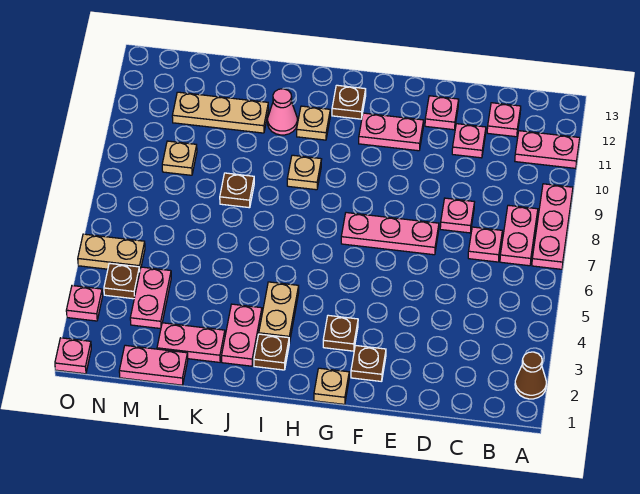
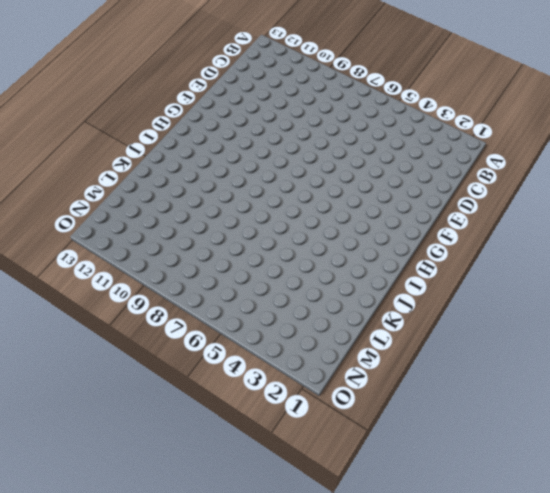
none -> brown 1x1 cone [515,352,546,399]
none -> pink 1x3 plate [532,184,573,269]
none -> pink 1x2 plate [515,131,580,168]
none -> pink 1x2 plate [500,205,538,266]

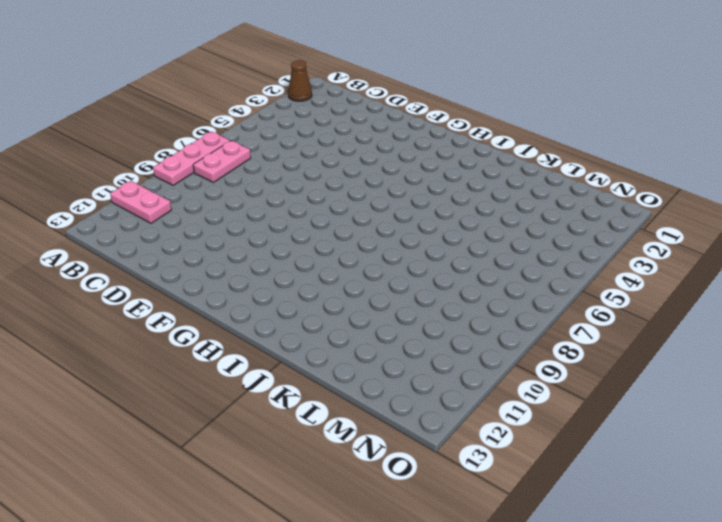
none -> pink 1x1 plate [468,227,502,262]
none -> pink 1x1 plate [487,103,521,137]
none -> pink 1x1 plate [440,198,474,233]
none -> pink 1x1 plate [452,124,486,158]

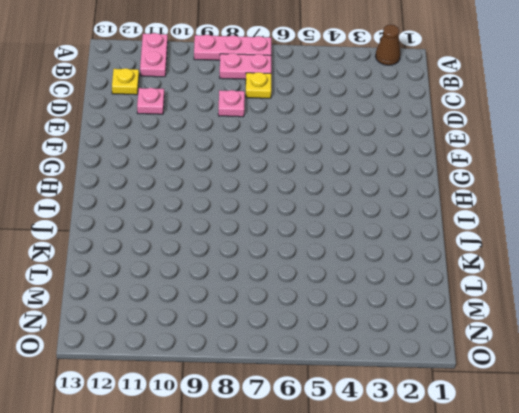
yellow 1x1 plate [246,72,271,98] -> pink 1x1 plate [468,227,502,262]
yellow 1x1 plate [112,68,139,95] -> pink 1x1 plate [487,103,521,137]
none -> pink 1x3 plate [341,213,439,255]
none -> pink 1x1 plate [425,96,459,130]
none -> brown 1x1 plate [351,346,386,382]
none -> pink 1x2 plate [359,113,424,151]

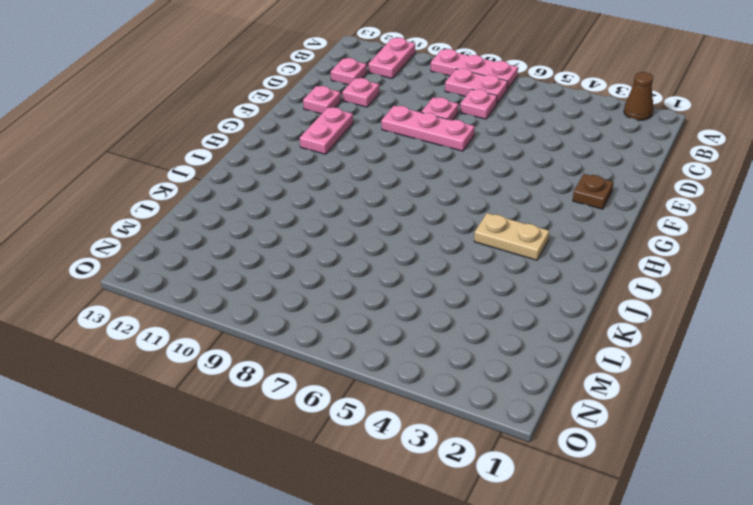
pink 1x3 plate [381,106,475,151] -> pink 1x3 plate turned to [341,213,439,255]
none -> tan 1x1 plate [314,368,349,404]
none -> brown 1x1 plate [323,315,358,351]
none -> brown 1x1 plate [332,85,366,119]
none -> brown 1x1 plate [254,334,289,370]

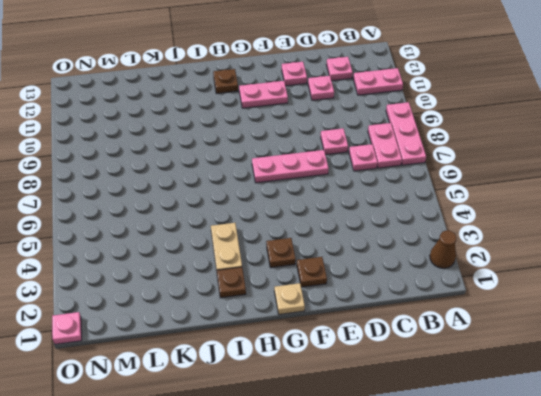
none -> tan 1x1 plate [287,155,322,190]
none -> tan 1x1 plate [297,106,330,140]
none -> pink 1x2 plate [222,304,262,366]
none -> pink 1x1 cone [268,89,297,135]

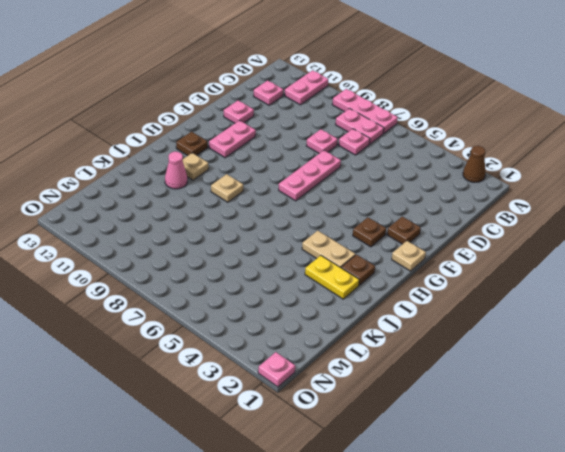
yellow 1x2 plate [305,256,359,299] -> pink 1x2 plate [222,304,262,366]
none -> pink 1x1 plate [452,124,486,158]
none -> pink 1x2 plate [157,323,225,362]
none -> brown 1x1 plate [220,173,254,208]
none -> tan 1x3 plate [172,92,269,133]

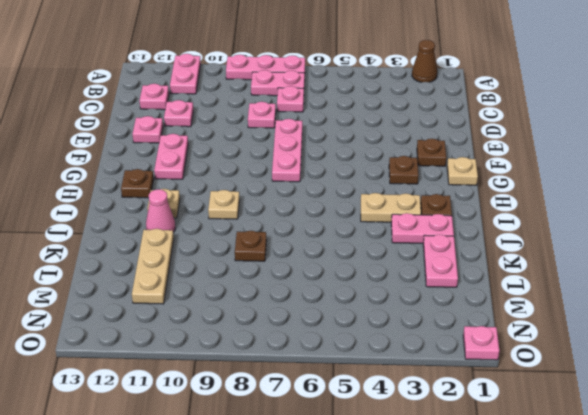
none -> pink 1x2 plate [119,345,188,385]
none -> pink 1x2 plate [130,267,171,329]
none -> tan 1x1 plate [162,141,197,175]
none -> brown 1x1 plate [104,263,140,299]

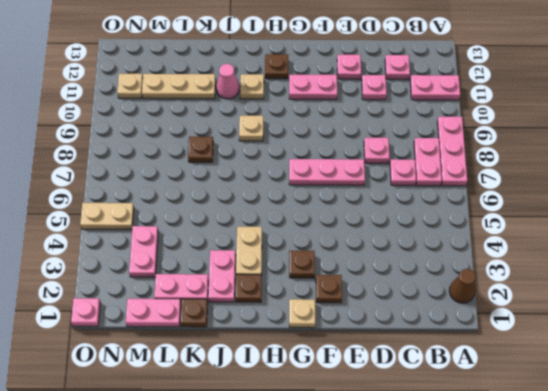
brown 1x1 plate [180,299,208,327] -> brown 1x1 plate moved to [104,263,140,299]
tan 1x1 plate [117,74,143,98] -> tan 1x1 plate moved to [162,141,197,175]
none -> pink 1x1 plate [66,286,103,321]

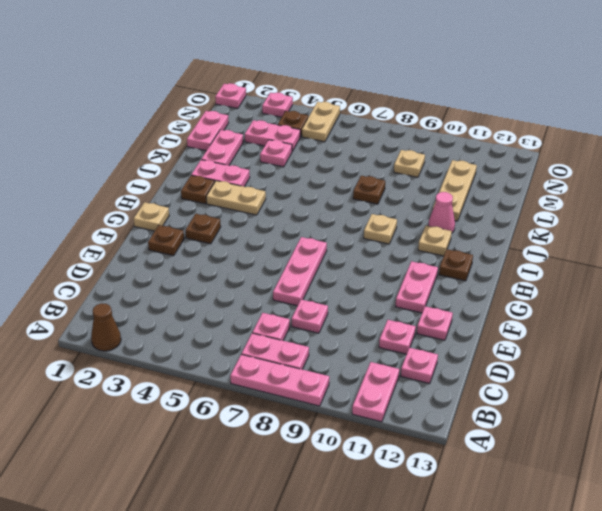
pink 1x1 plate [260,140,292,167] -> none

